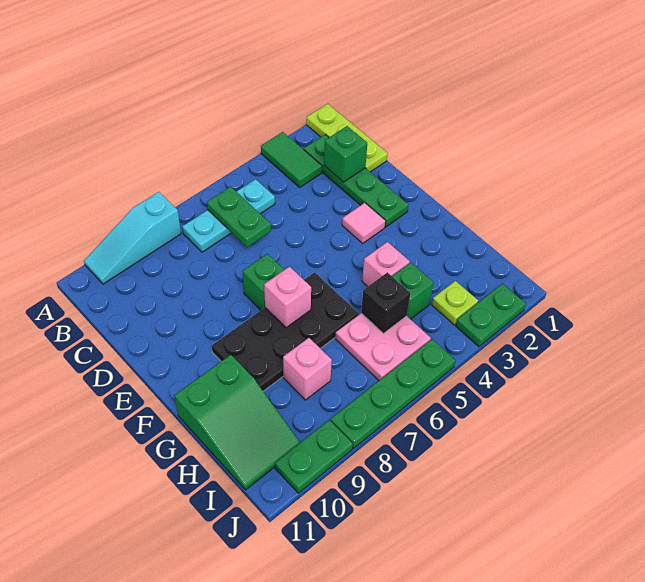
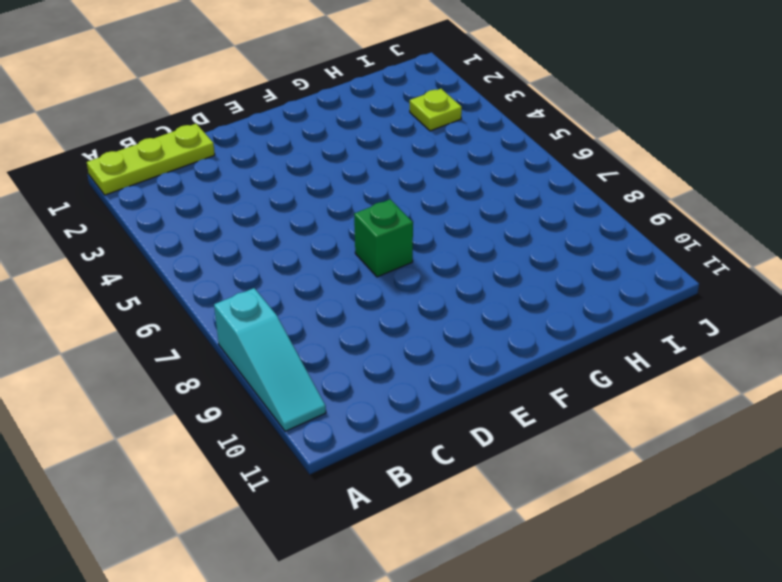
none -> green 1x2 tile [261,132,322,187]
none -> green 1x4 plate [304,134,408,227]
none -> cyan 1x3 plate [182,179,275,252]

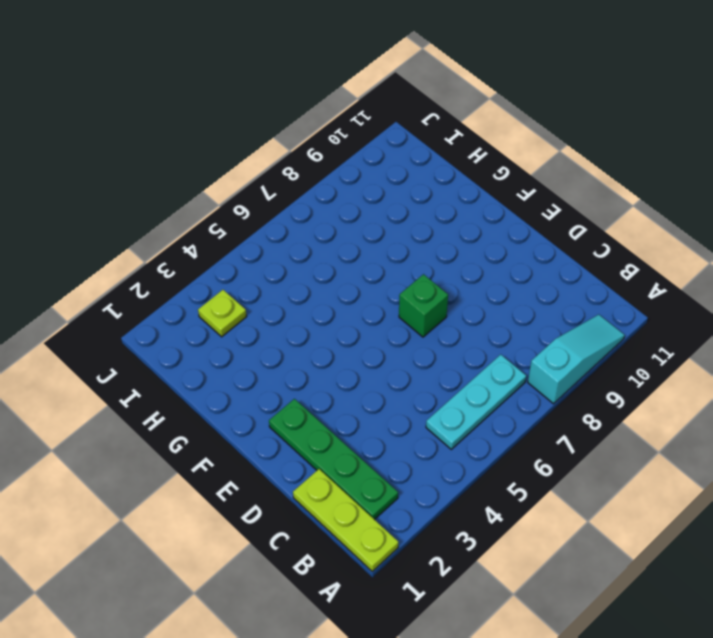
none -> green 1x2 tile [261,132,322,187]
none -> pink 1x1 tile [342,203,385,243]
none -> black 2x4 plate [212,272,359,391]

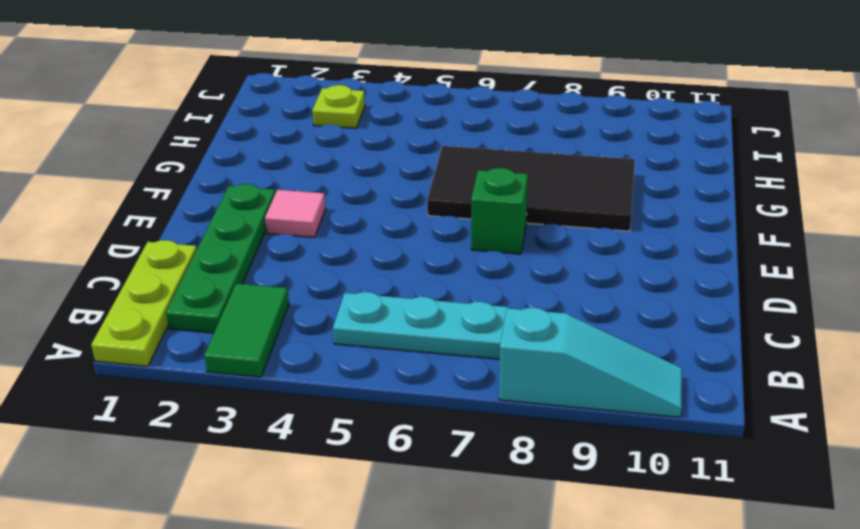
black 2x4 tile [427,146,635,231] -> black 2x4 plate [212,272,359,391]
none -> pink 1x1 brick [362,242,410,287]
none -> green 2x3 slope [174,355,300,490]
none -> green 1x1 brick [392,263,434,319]

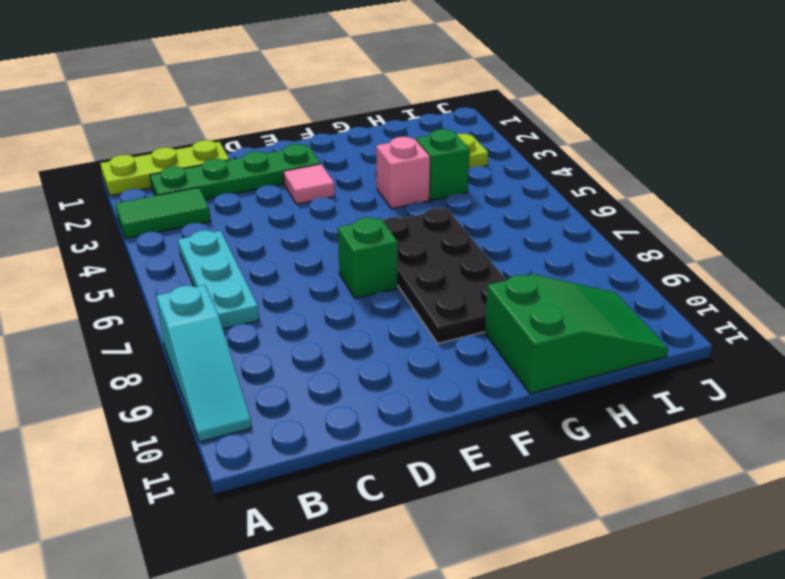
none -> pink 2x2 plate [335,313,431,380]
none -> pink 1x1 brick [283,338,332,400]
none -> green 1x2 plate [456,284,526,347]

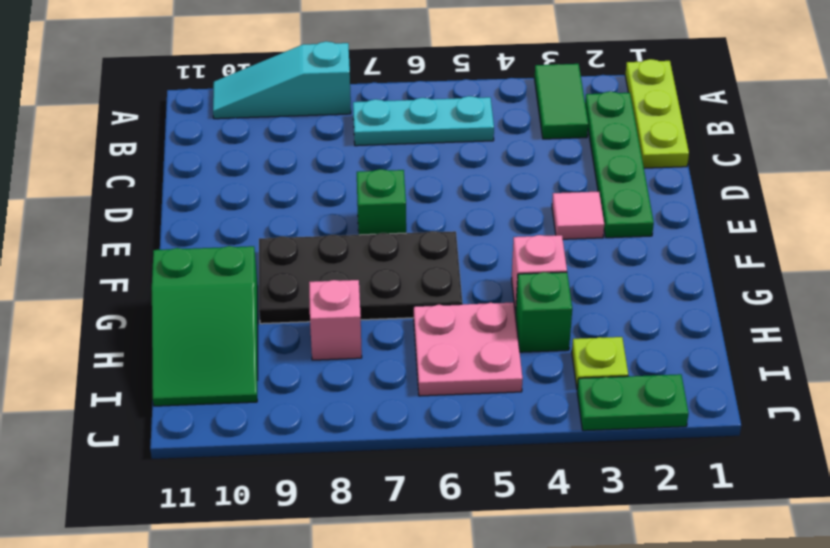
none -> green 1x4 plate [331,339,455,448]
none -> green 1x2 plate [275,420,353,493]
none -> green 1x2 plate [207,187,271,247]

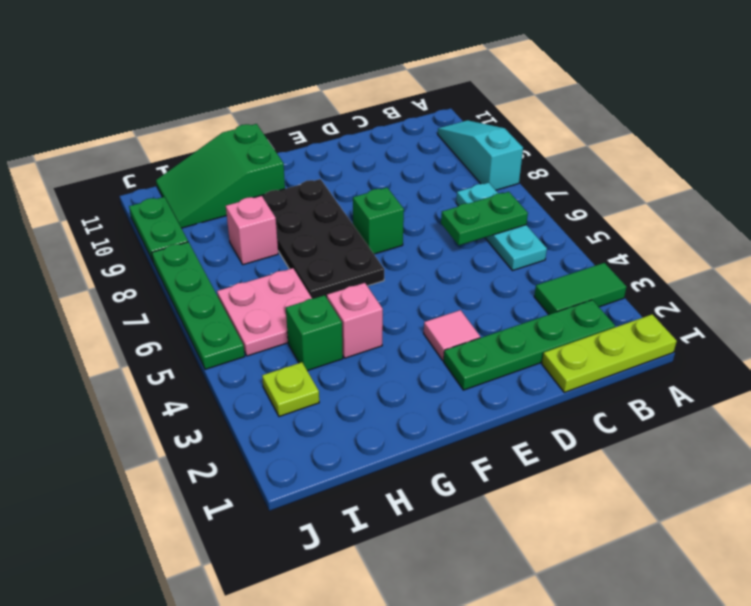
none -> green 1x2 plate [456,284,526,347]
none -> green 1x1 brick [324,126,367,182]
none -> pink 1x1 brick [264,267,311,328]

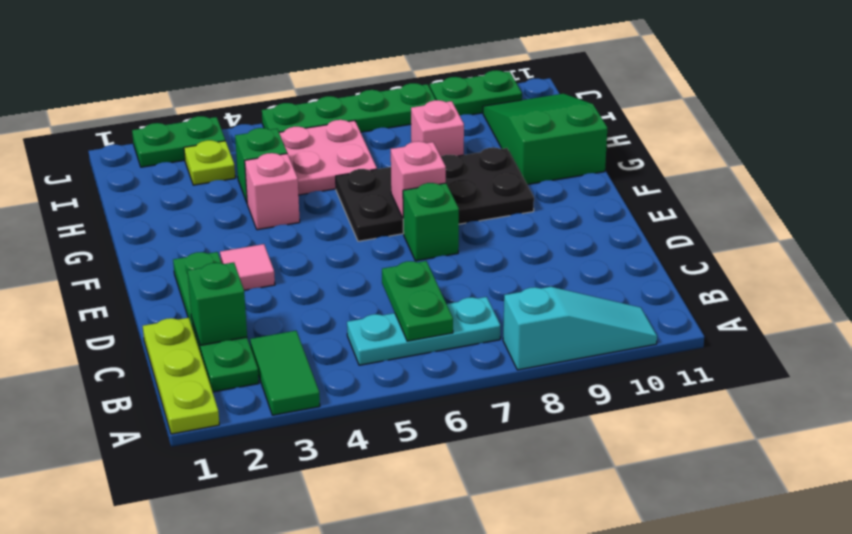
none -> black 1x1 brick [361,272,410,333]

